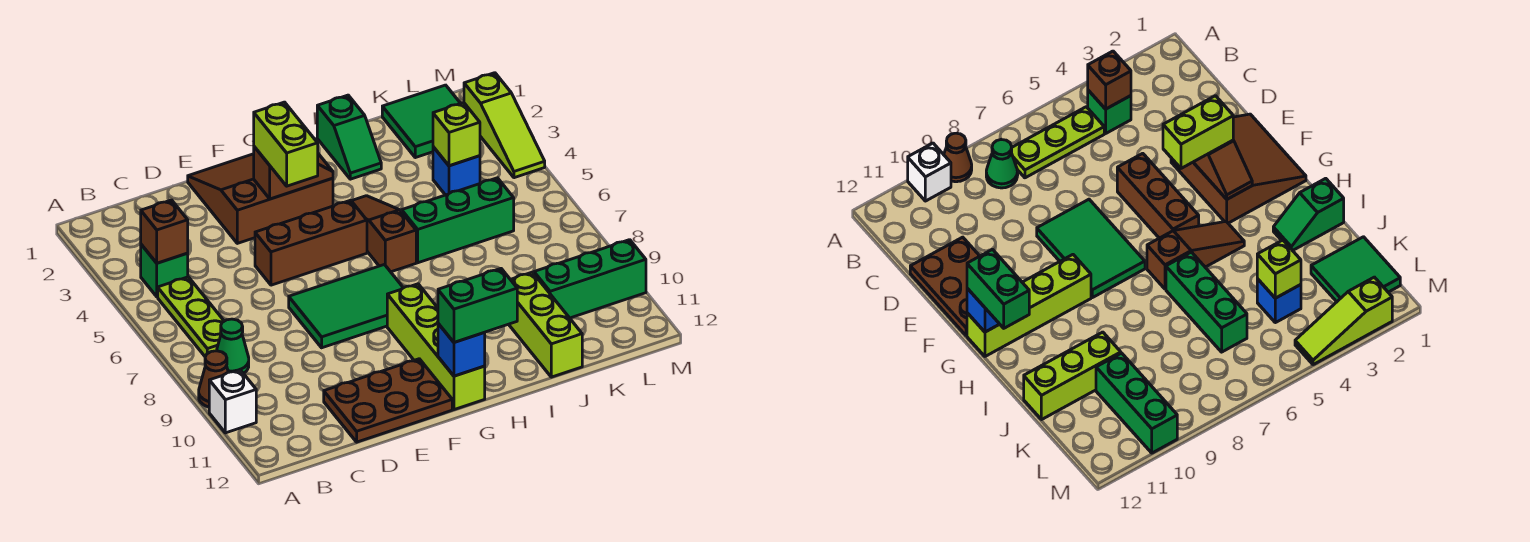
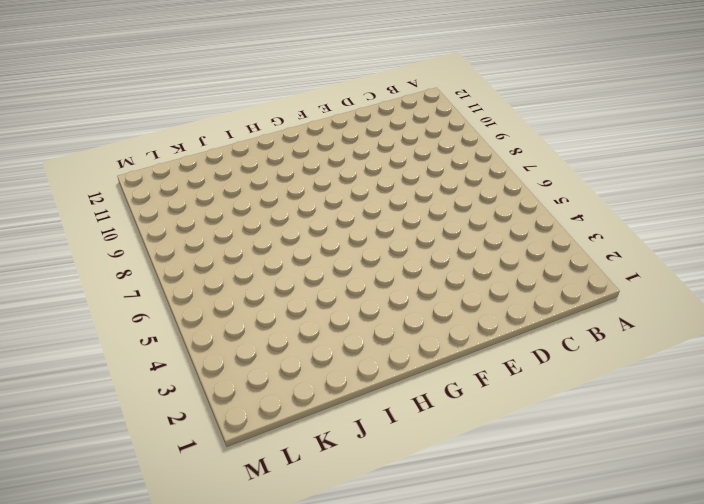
none -> brown 1x1 cone [199,351,228,407]
none -> white 1x1 brick [209,370,256,433]
none -> green 1x1 brick [141,245,188,297]

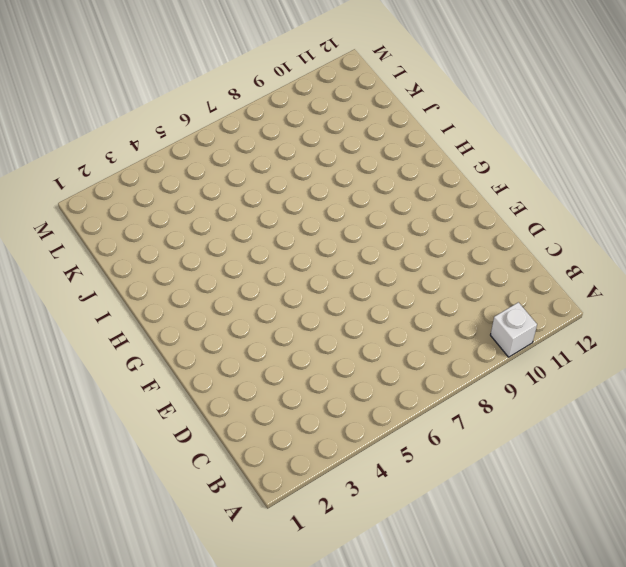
none -> brown 1x1 cone [199,351,228,407]
none -> green 1x1 brick [141,245,188,297]
none -> lime 1x3 plate [158,277,224,357]

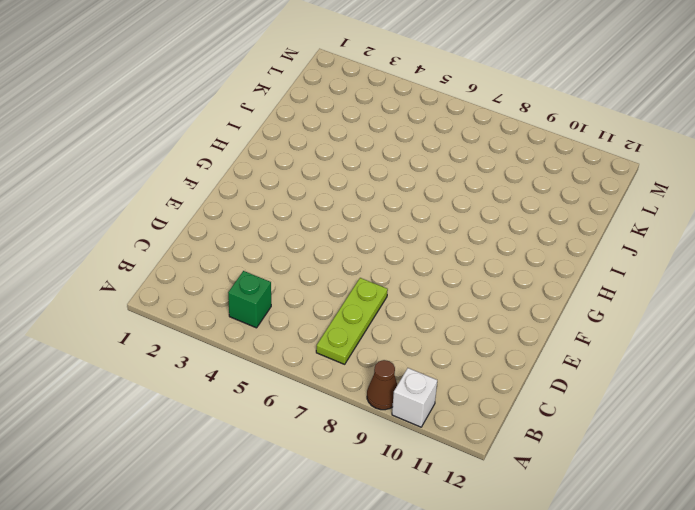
lime 1x3 plate [316,278,388,364] -> lime 1x3 plate turned to [158,277,224,357]
none -> green 1x1 cone [217,319,249,373]
none -> brown 2x3 plate [324,359,452,442]
none -> brown 3x3 slope [188,154,333,243]

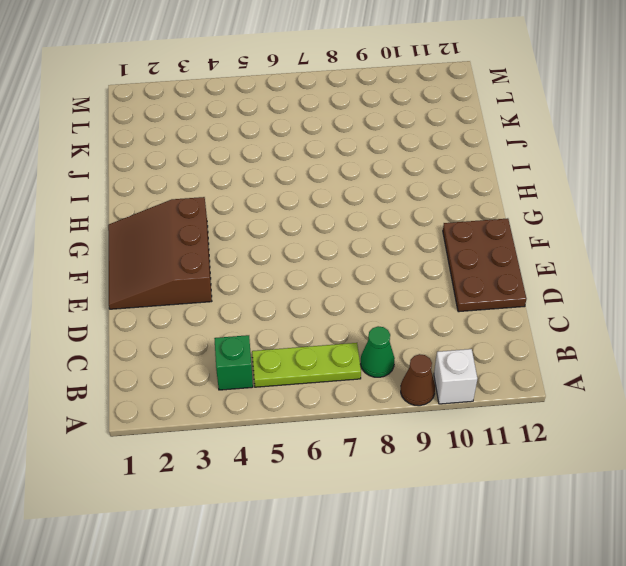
none -> brown 1x3 brick [255,200,367,285]
none -> green 2x3 tile [289,265,403,348]
none -> lime 1x4 brick [387,284,485,410]

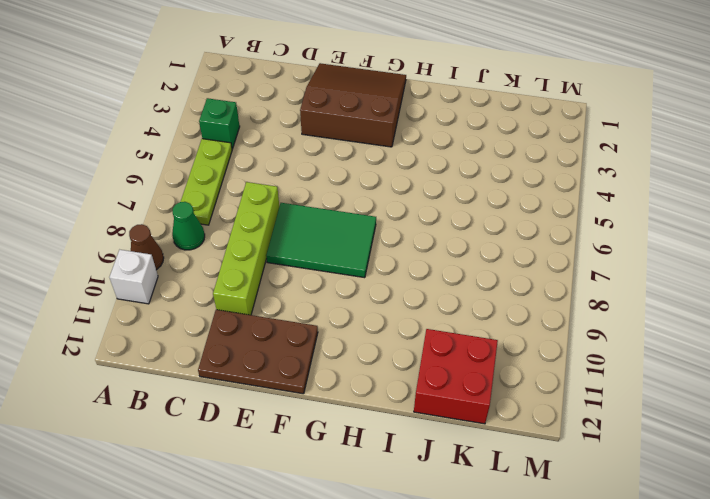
lime 1x4 brick [213,182,279,315] -> lime 1x4 brick moved to [387,284,485,410]
red 2x2 brick [414,329,498,424] -> lime 1x3 brick [509,272,582,377]
none -> brown 1x3 brick [255,200,367,285]
none -> brown 1x3 slope [352,196,416,272]
none -> green 1x2 slope [317,95,381,179]

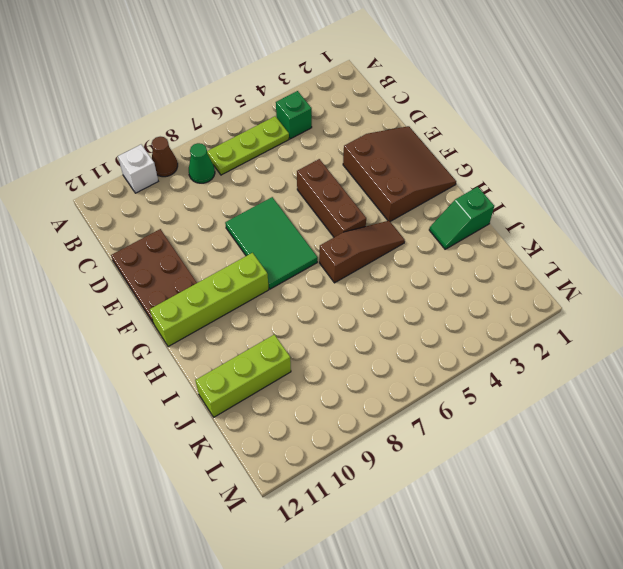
none -> green 1x3 brick [402,178,514,263]
none -> green 2x2 tile [382,85,460,158]
none -> blue 1x1 brick [433,147,480,195]

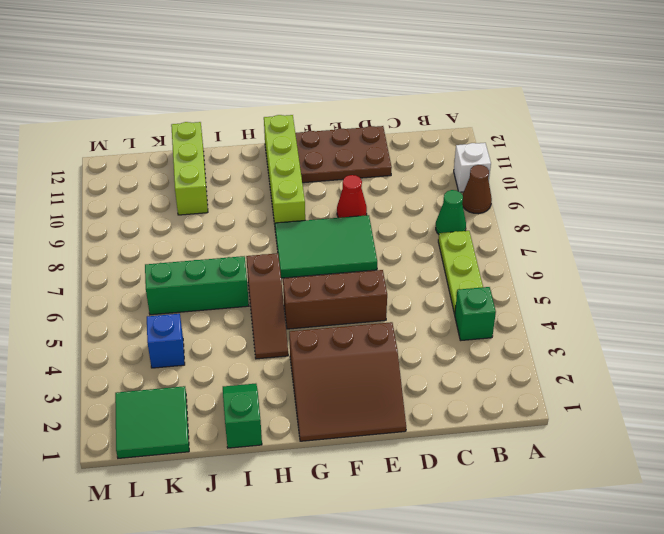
red 1x1 cone [337,175,367,218] -> none
none -> green 1x3 brick [534,240,646,318]
none -> lime 1x3 slope [464,73,545,178]
none -> brown 1x1 brick [141,200,188,263]

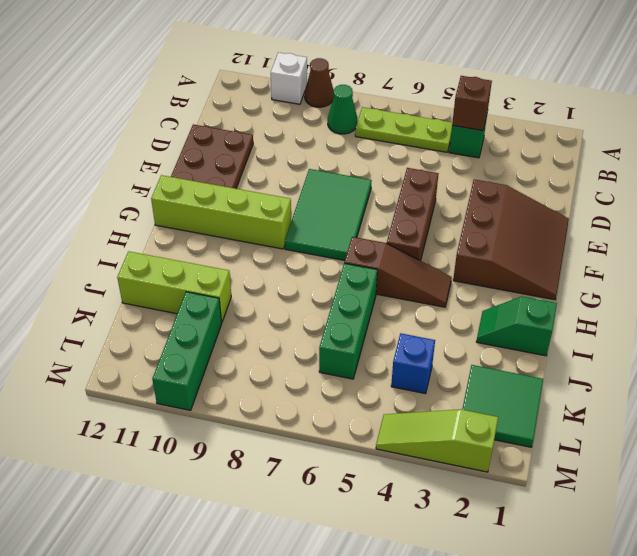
none -> brown 1x2 slope [254,147,333,199]
none -> blue 1x1 brick [438,324,485,376]
none -> lime 1x1 brick [433,103,480,166]

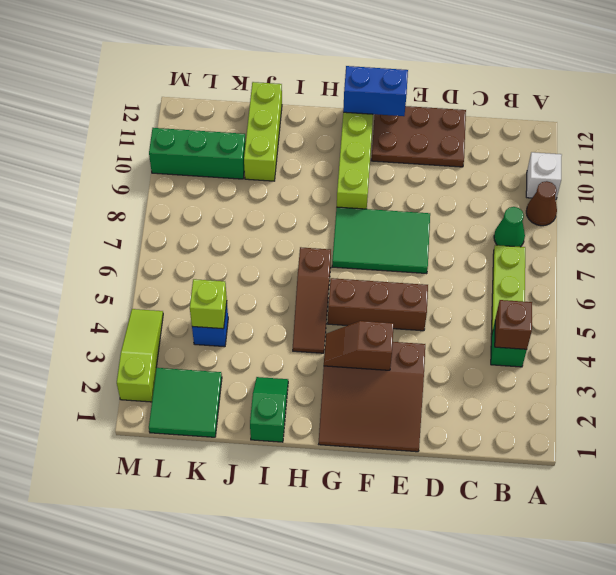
blue 1x2 brick [343,66,408,116] -> blue 1x1 brick [438,324,485,376]
none -> green 1x3 brick [402,178,514,263]
none -> lime 1x2 brick [254,102,318,186]
none -> green 1x2 brick [438,269,517,342]

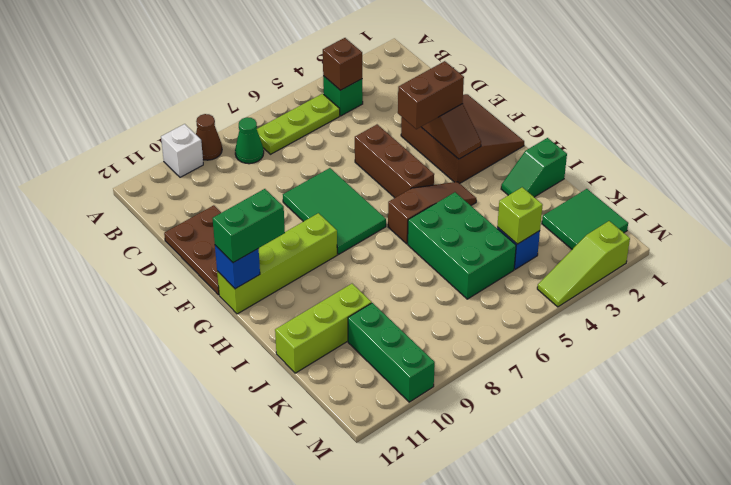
brown 1x2 brick [398,61,464,129] -> lime 1x2 brick [254,102,318,186]
green 1x2 brick [212,189,285,263] -> green 1x2 brick turned to [438,269,517,342]
green 2x3 brick [408,192,516,299] -> green 1x3 brick [402,178,514,263]

